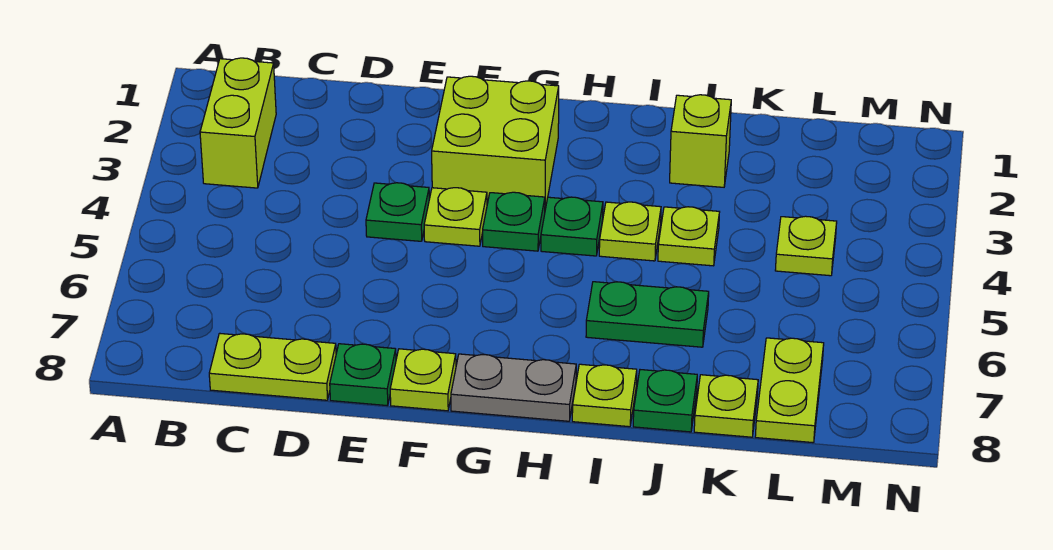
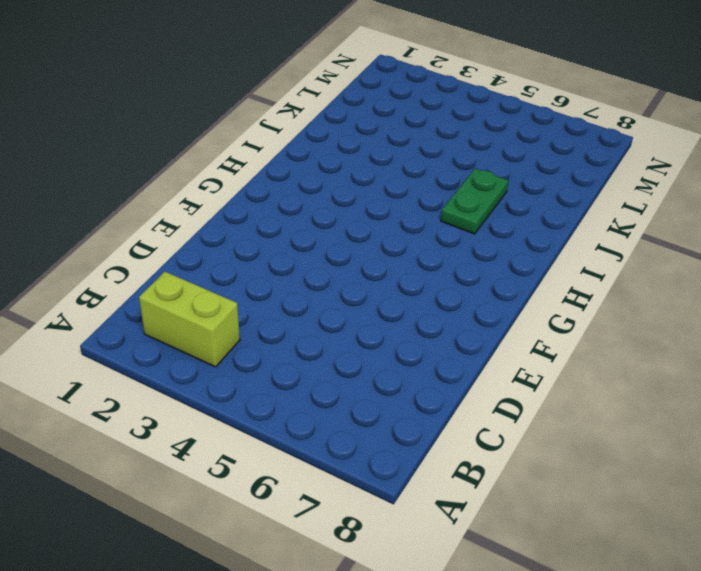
none -> lime 1x2 plate [209,333,336,400]
none -> green 1x1 plate [366,183,429,241]
none -> green 1x1 plate [330,344,396,406]

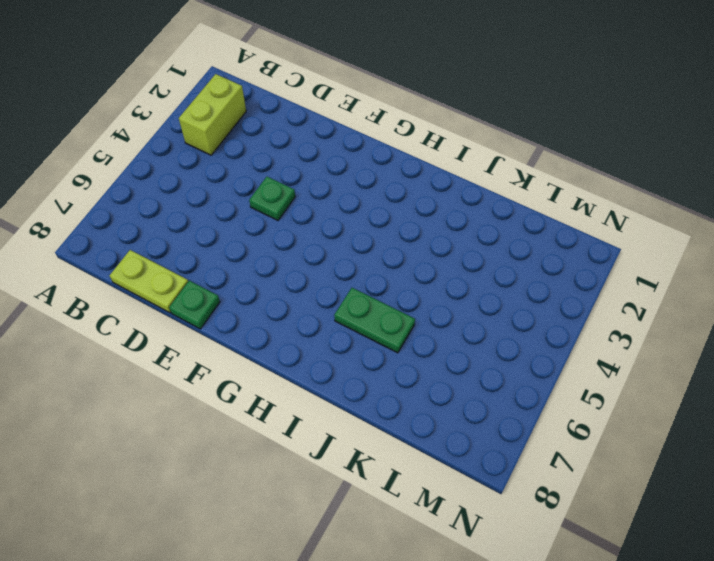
none -> lime 2x2 brick [432,76,559,209]
none -> lime 1x1 plate [424,188,487,246]
none -> lime 1x1 plate [390,349,456,411]

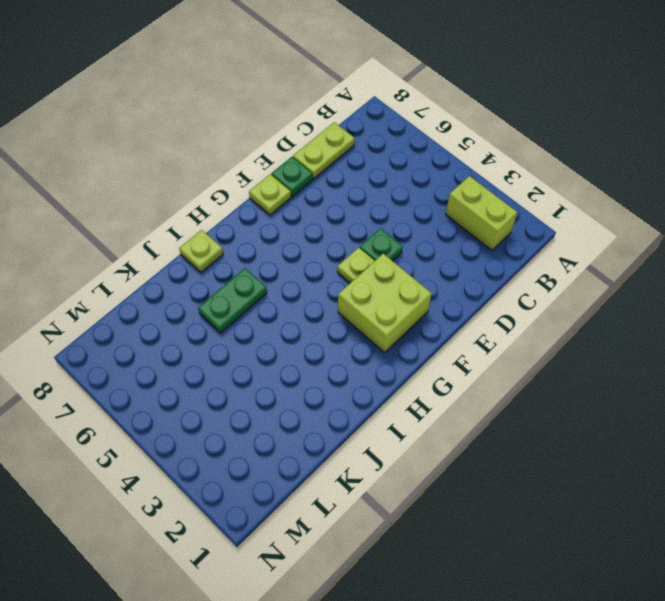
none -> green 1x1 plate [483,192,545,251]
none -> grey 1x2 plate [451,354,576,421]
none -> green 1x1 plate [541,197,603,256]

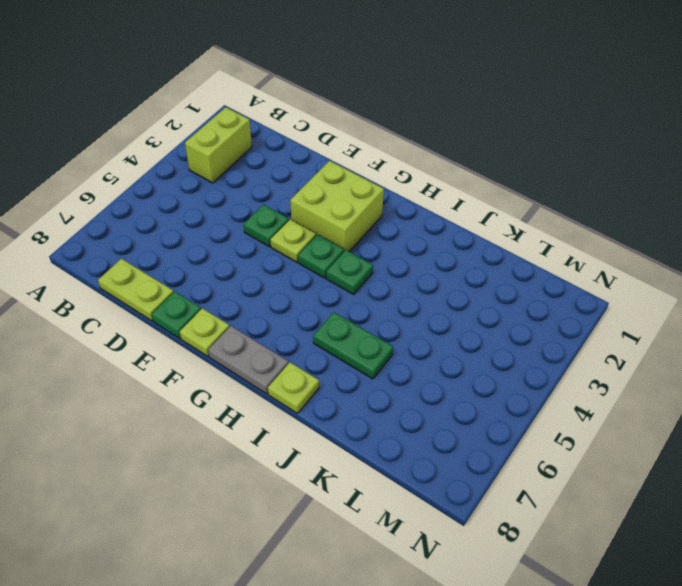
none -> lime 1x1 plate [599,202,661,261]
none -> lime 1x1 brick [670,95,731,187]
none -> lime 1x1 plate [658,207,719,266]

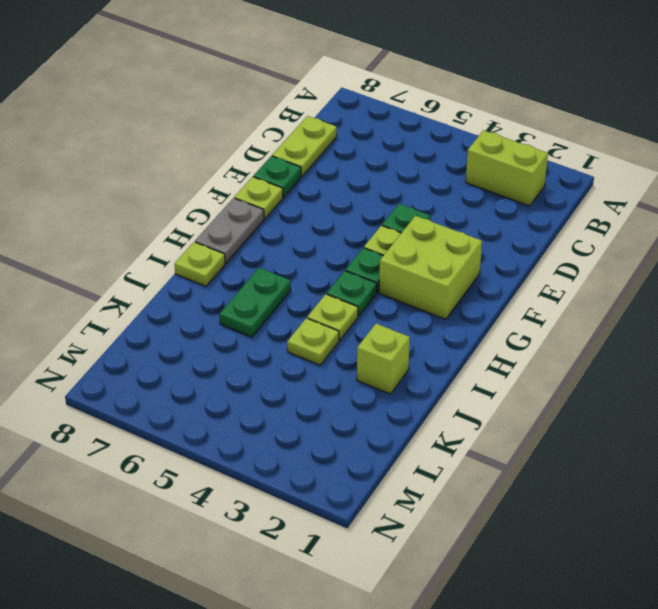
none -> green 1x1 plate [633,370,697,432]
none -> lime 1x1 plate [694,375,758,437]
none -> lime 1x1 plate [775,216,837,276]

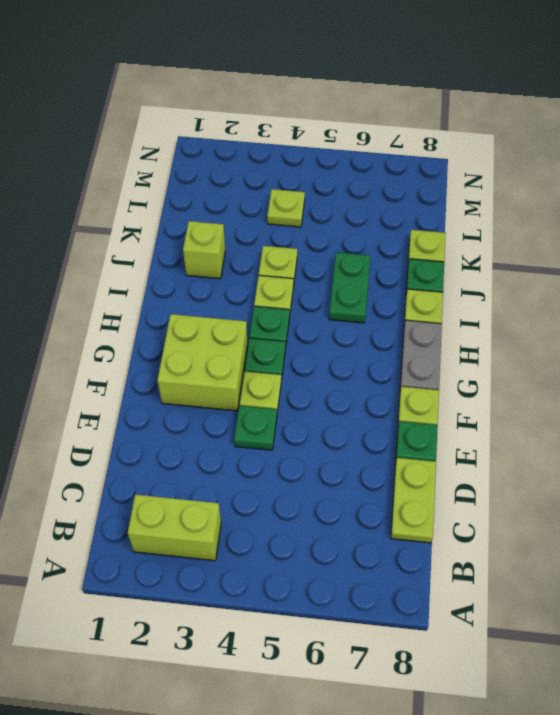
none -> lime 1x2 plate [755,338,824,443]

